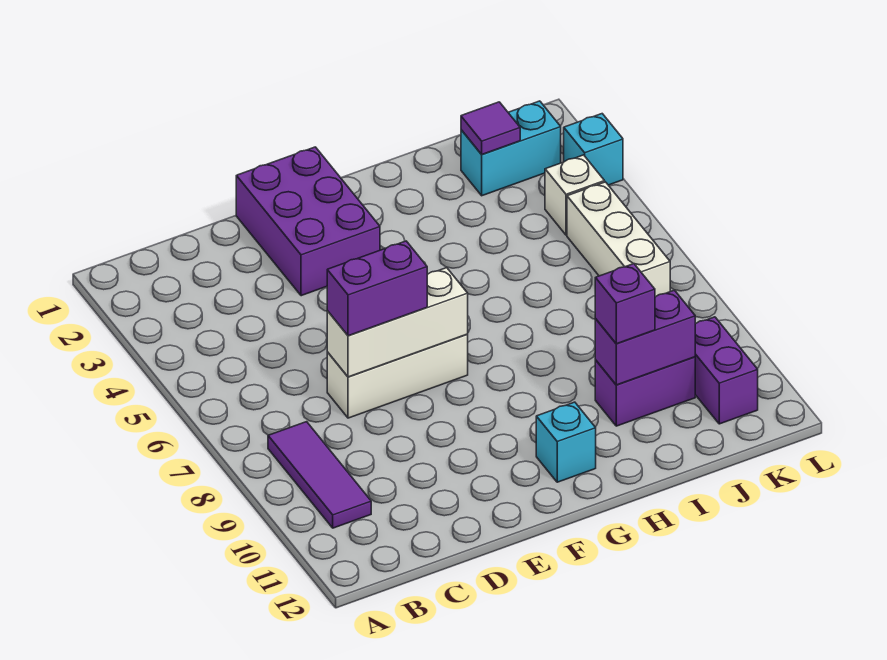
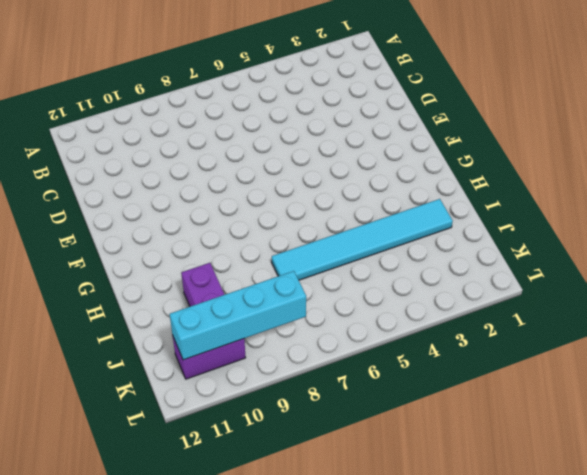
cyan 1x6 tile [272,199,453,280] -> none
cyan 1x4 brick [170,271,306,360] -> none
none -> purple 1x3 tile [268,422,371,528]
none -> white 1x3 brick [327,334,468,418]
none -> purple 2x3 brick [236,147,380,296]

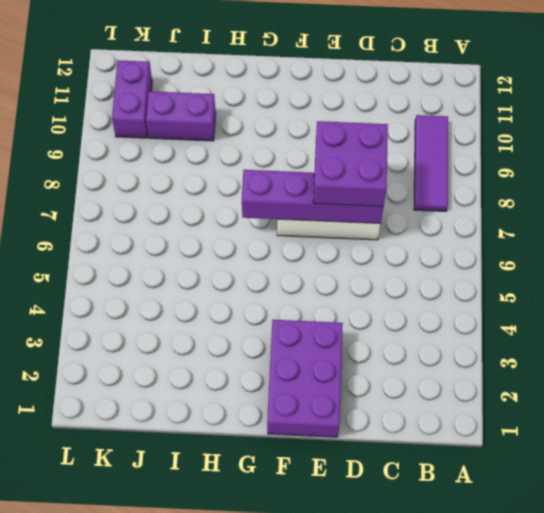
purple 1x4 brick [242,170,383,224] -> white 1x3 brick [327,268,468,377]
purple 2x2 brick [313,121,388,206] -> purple 1x2 brick [327,241,427,336]
none -> cyan 1x1 brick [536,402,596,482]
none -> cyan 1x2 brick [461,101,561,196]
none -> white 1x1 brick [545,155,605,235]

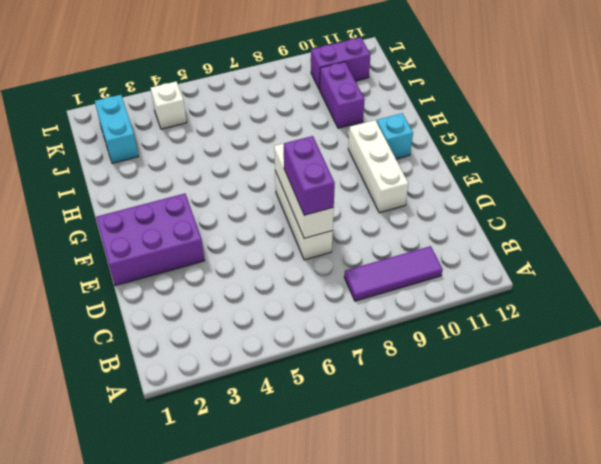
white 1x3 brick [348,120,409,213] -> white 1x3 brick turned to [567,182,670,297]
none -> cyan 1x1 brick [564,114,623,185]
none -> purple 1x2 brick [595,290,695,385]
none -> purple 1x1 tile [461,102,520,155]

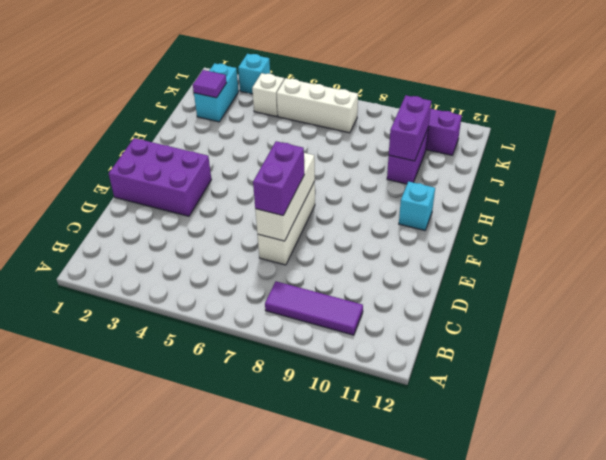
none -> purple 1x1 brick [595,264,655,344]

